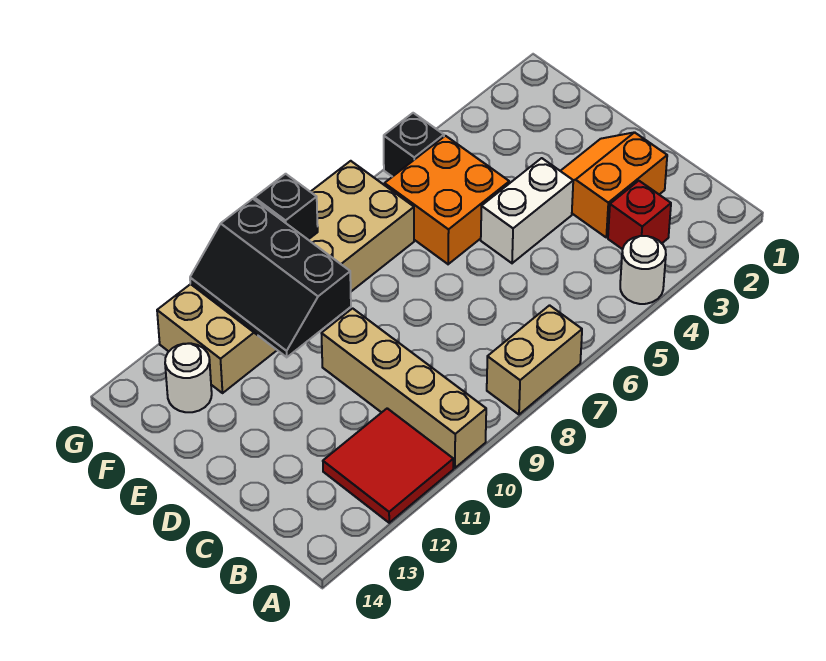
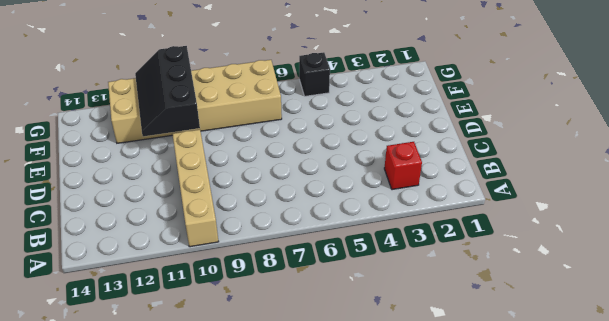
none -> white 1x1 round brick [620,236,666,304]
none -> tan 1x2 brick [487,305,582,414]
none -> red 2x2 tile [323,408,453,523]

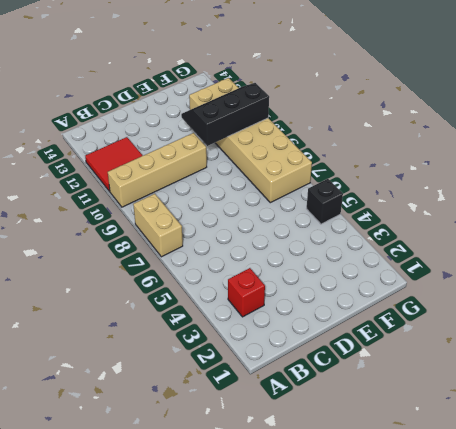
none -> white 1x1 round brick [620,236,666,304]
none -> orange 2x2 slope [561,132,667,237]
none -> white 1x2 brick [481,158,573,263]

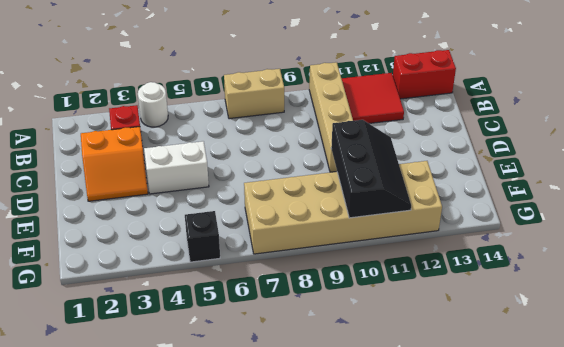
red 1x2 brick [393,50,456,99] -> none
none -> orange 2x2 brick [385,136,509,264]
none -> white 1x1 round brick [165,343,212,412]
none -> black 1x1 brick [255,174,318,239]

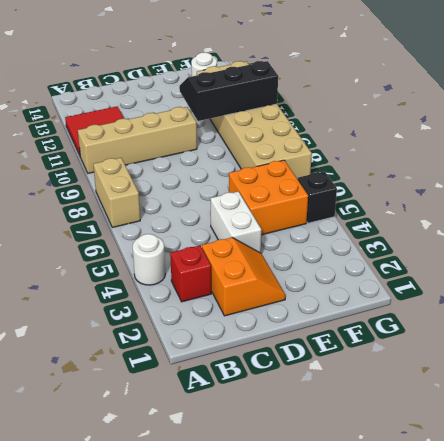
none -> black 1x1 brick [255,174,318,239]

